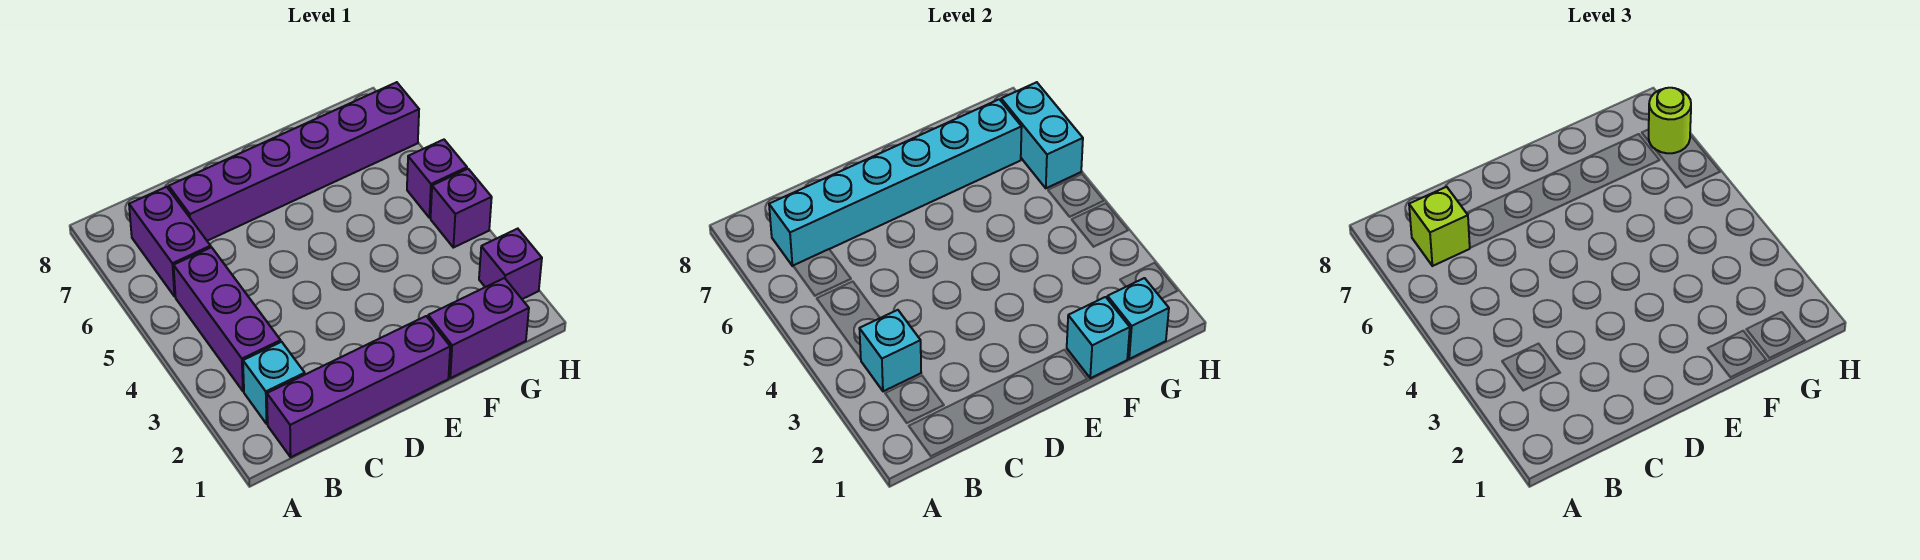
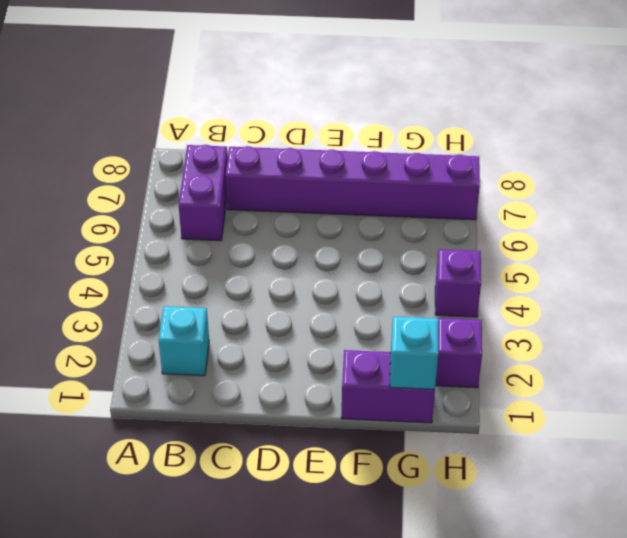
none -> purple 1x4 brick [267,316,450,457]
none -> purple 1x3 brick [174,247,281,391]
none -> purple 1x1 brick [407,140,467,218]

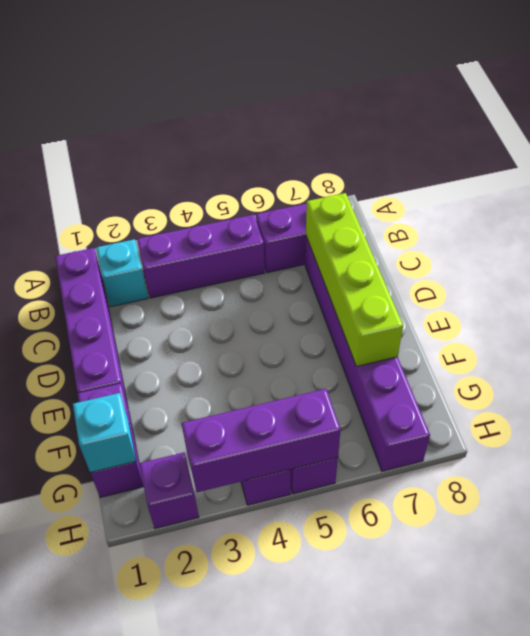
lime 1x4 brick [306,193,403,366] -> cyan 1x6 brick [769,99,1022,266]
purple 1x3 brick [181,389,341,492] -> none
none -> cyan 1x1 brick [859,310,921,391]
none -> cyan 1x1 brick [1067,297,1130,378]
none -> cyan 1x2 brick [1001,82,1083,188]

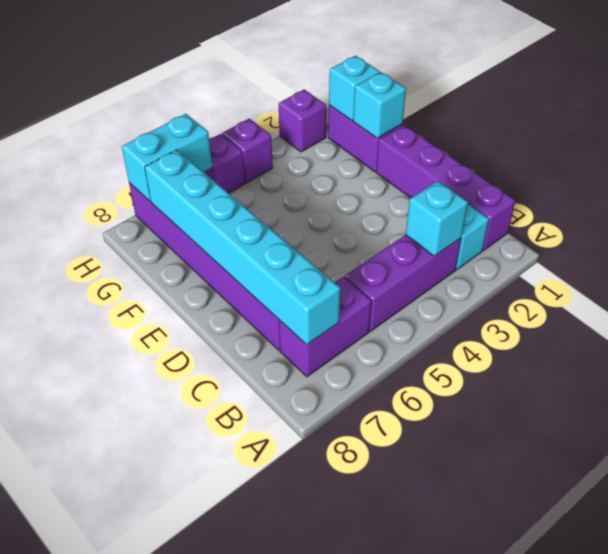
none -> lime 1x1 brick [1409,187,1470,266]
none -> lime 1x1 round brick [1649,88,1691,153]

